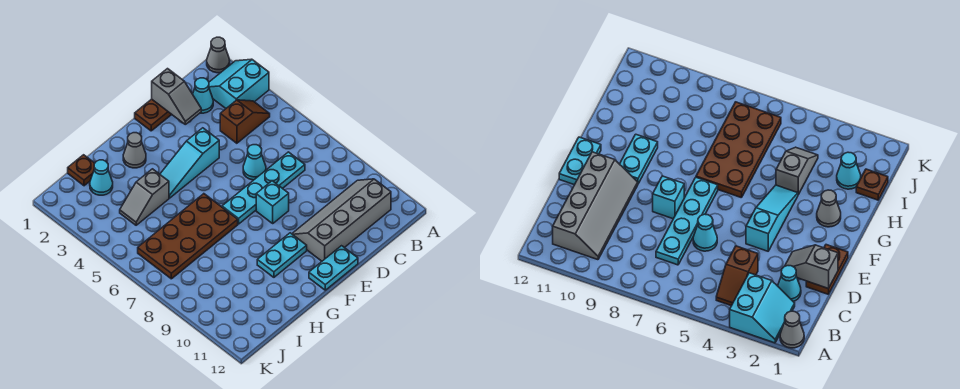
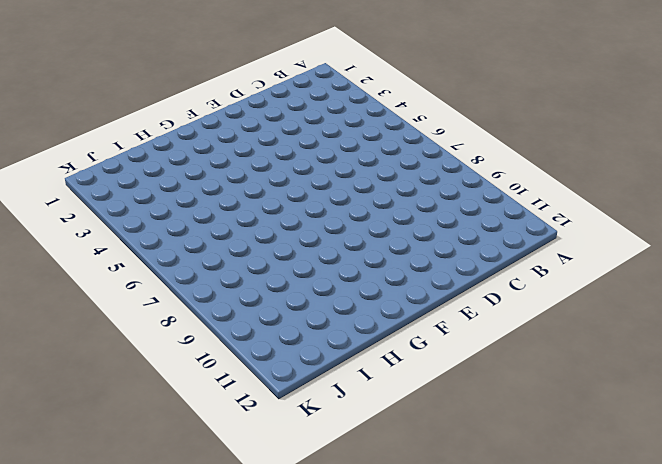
none -> grey 1x1 cone [207,37,230,73]
none -> cyan 2x2 slope [209,59,269,108]
none -> brown 1x2 slope [220,100,270,143]

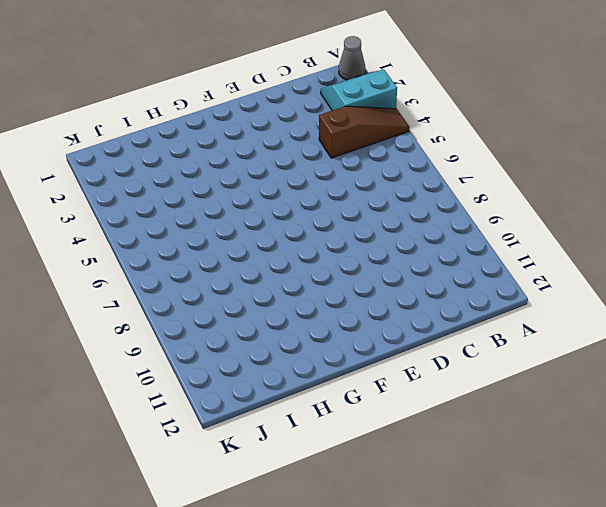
brown 1x3 slope [319,106,409,158] -> brown 1x2 slope [220,100,270,143]
none -> grey 2x4 slope [292,179,391,261]
none -> cyan 1x1 cone [193,78,213,113]
none -> cyan 1x4 plate [222,152,305,224]

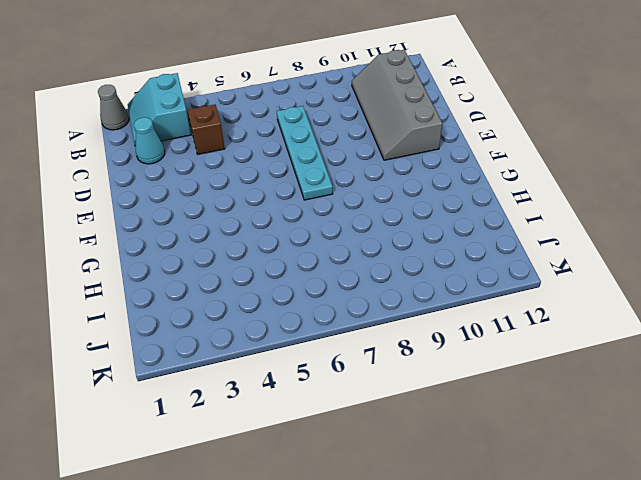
none -> brown 1x2 plate [135,99,172,131]
none -> cyan 1x1 cone [243,145,266,180]
none -> cyan 1x3 slope [160,128,219,198]

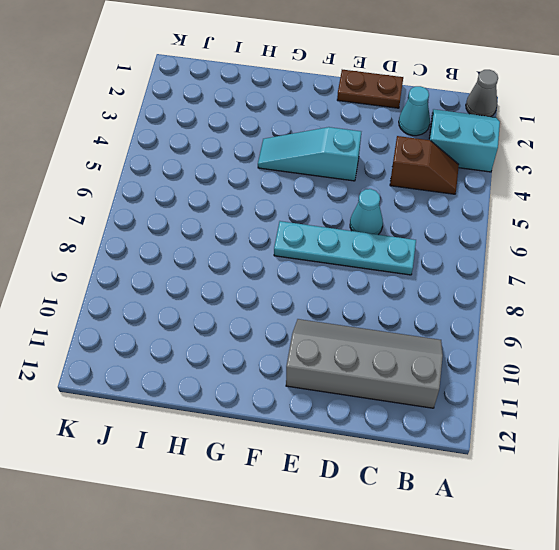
none -> cyan 1x1 brick [256,181,289,223]
none -> cyan 1x2 plate [309,246,358,290]
none -> cyan 1x2 plate [257,233,307,277]

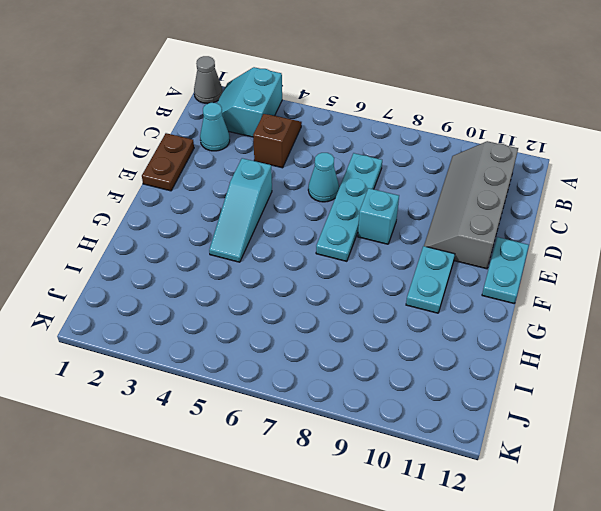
none -> grey 1x1 cone [123,133,146,168]
none -> brown 2x4 plate [138,194,238,279]
none -> grey 1x2 slope [120,169,169,225]

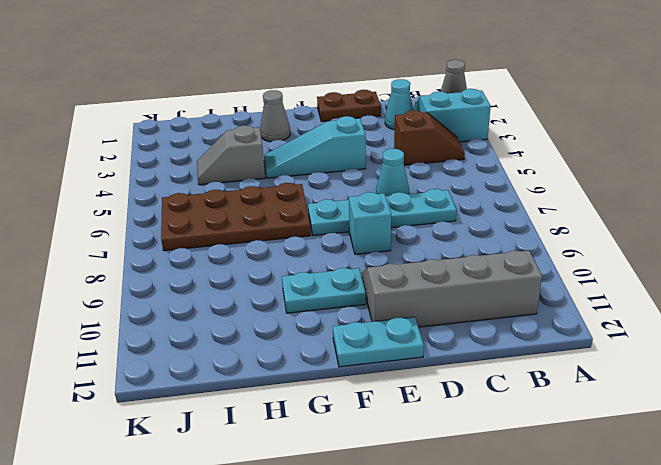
none -> brown 1x1 plate [68,155,95,186]
none -> cyan 1x1 cone [90,160,113,195]
none -> grey 1x2 slope [152,69,201,124]

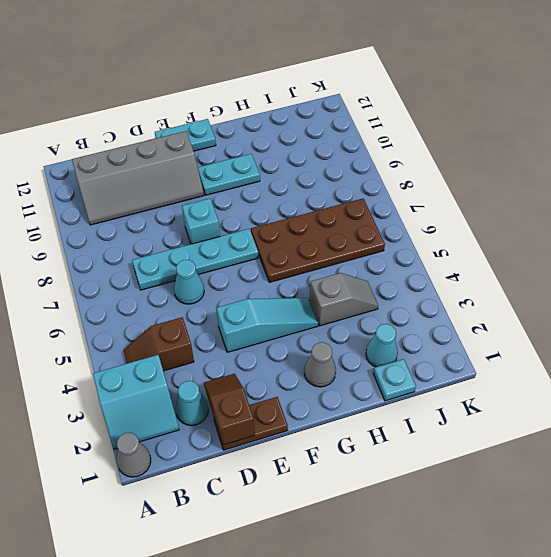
brown 1x2 slope [204,374,255,445] -> grey 1x2 slope [152,69,201,124]
cyan 1x1 plate [373,359,416,401] -> brown 1x1 plate [68,155,95,186]

